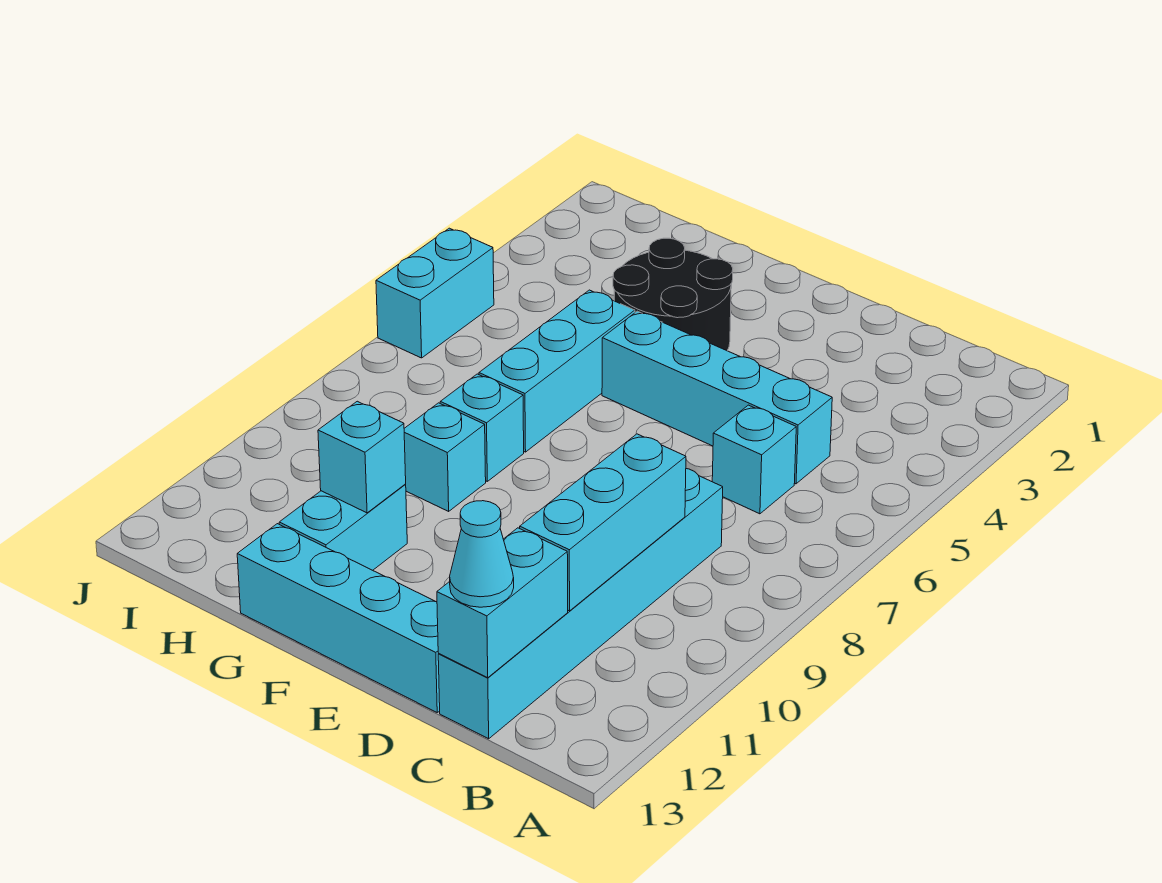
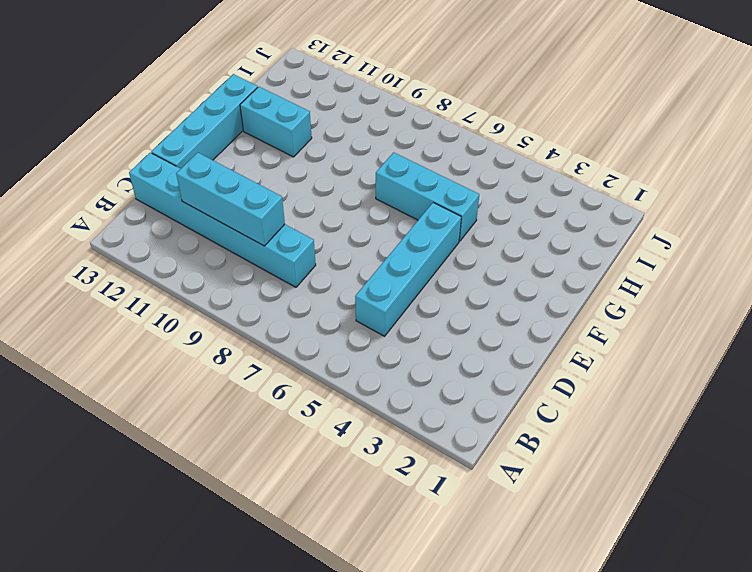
none -> cyan 1x1 brick [712,405,796,514]
none -> black 2x2 round brick [613,238,733,351]
none -> cyan 1x1 brick [440,374,524,481]

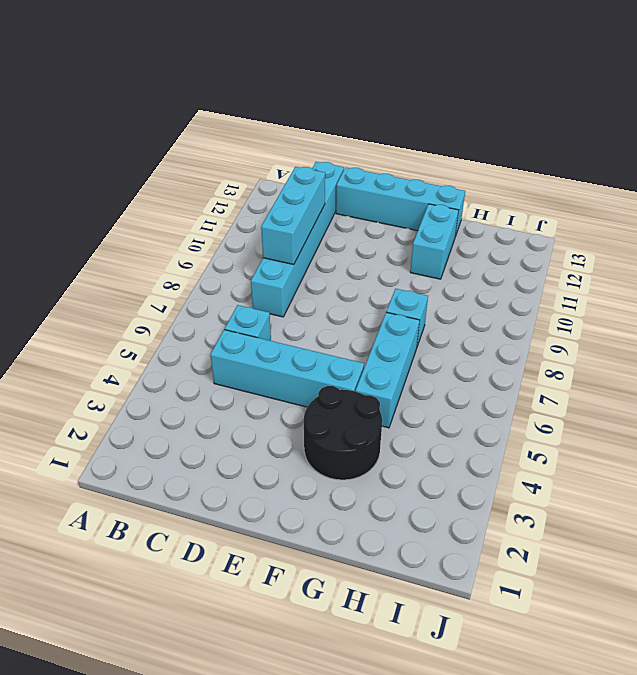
none -> cyan 1x1 brick [404,403,486,511]
none -> cyan 1x2 brick [376,228,494,358]
none -> cyan 1x2 brick [437,528,568,678]

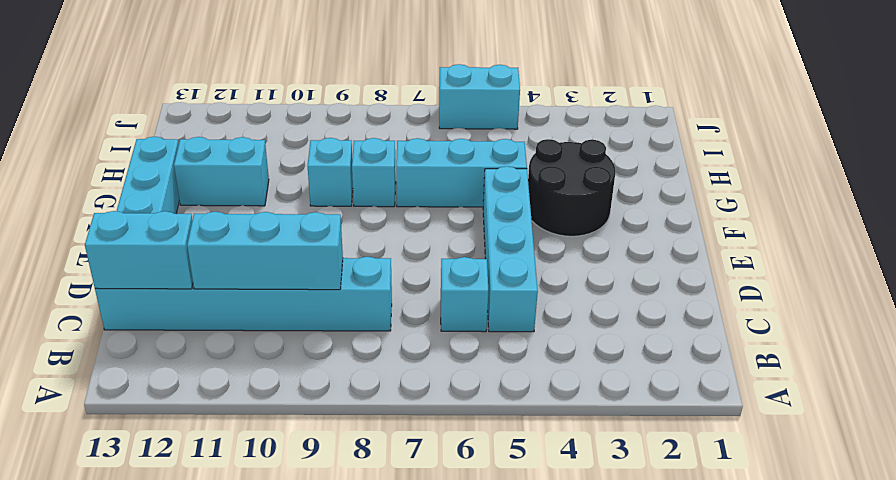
none -> cyan 1x1 brick [318,401,406,513]
none -> cyan 1x1 cone [450,501,514,607]

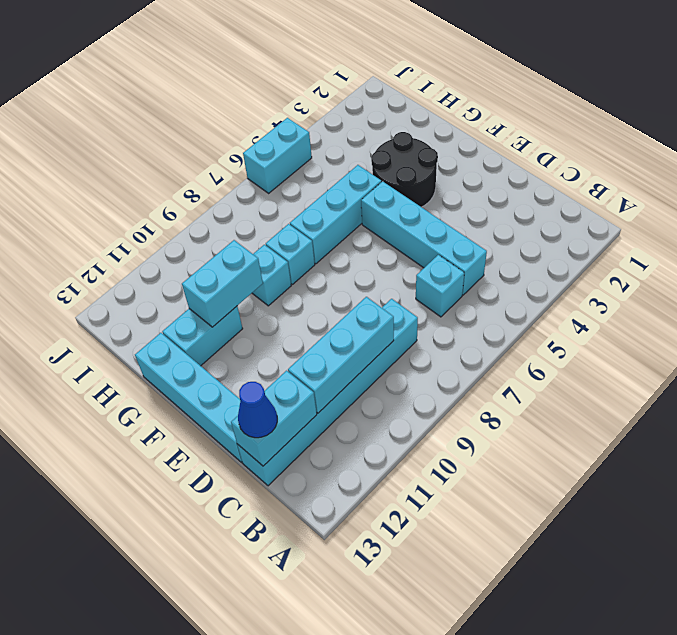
blue 1x1 cone [238,382,277,438] -> cyan 1x1 cone [450,501,514,607]
cyan 1x2 brick [182,240,263,327] -> cyan 1x1 brick [318,401,406,513]

